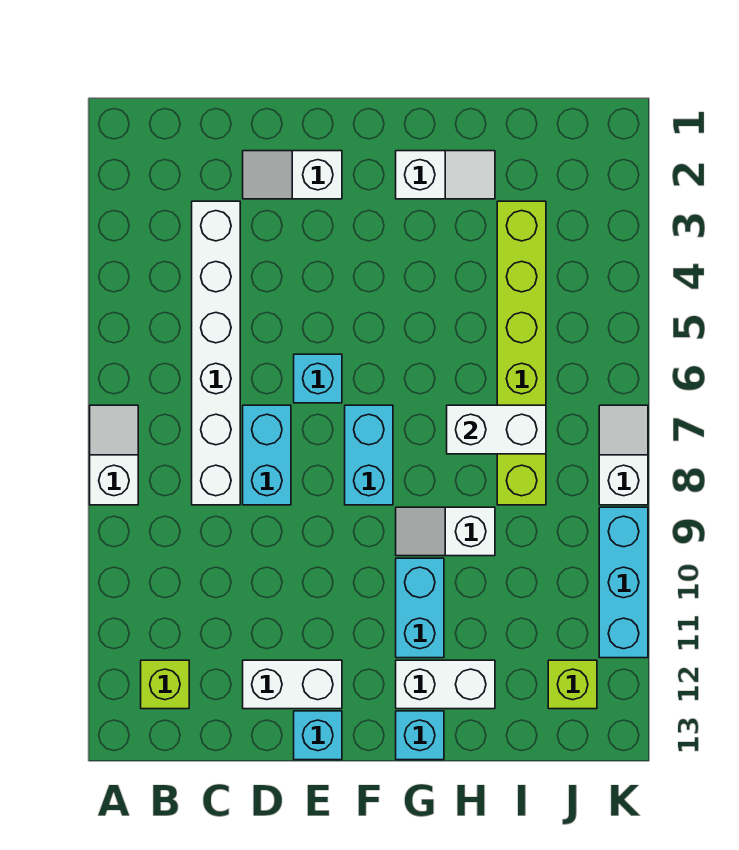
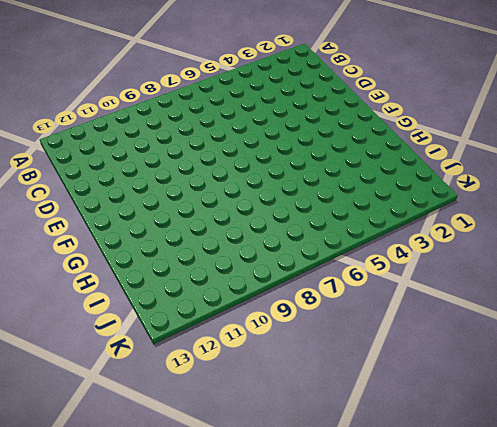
none -> white 1x2 slope [90,405,138,505]
none -> lime 1x1 brick [141,660,189,709]
none -> white 1x6 brick [192,201,240,505]

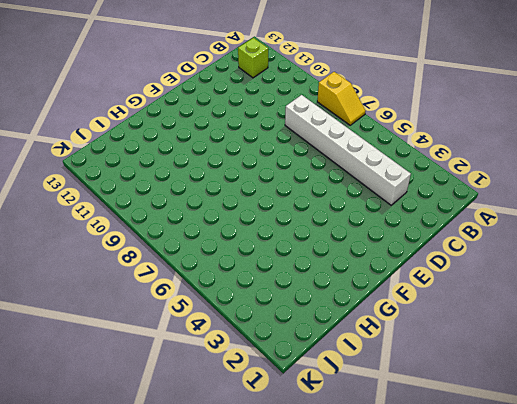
yellow 1x2 slope [317,72,366,125] -> white 1x2 slope [90,405,138,505]
none -> white 1x2 slope [243,151,342,199]
none -> cyan 1x2 brick [243,405,291,505]
none -> white 1x2 brick [243,660,342,709]

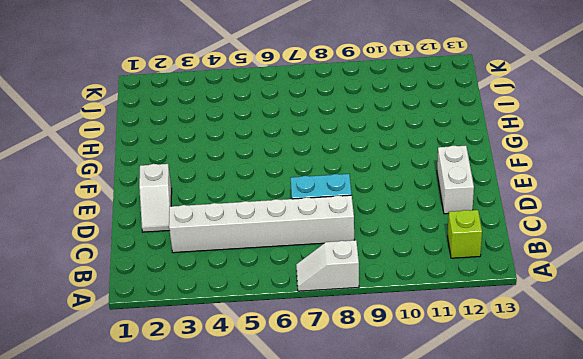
none -> cyan 1x1 brick [294,354,342,403]
none -> cyan 1x1 brick [294,711,342,760]
none -> cyan 1x2 brick [345,405,393,505]

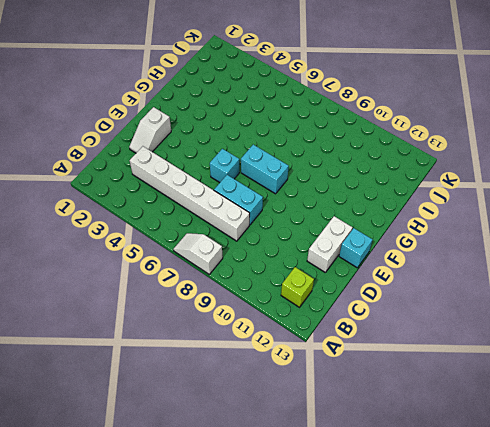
none -> white 1x2 slope [396,151,495,199]
none -> white 1x2 slope [396,507,495,556]
none -> cyan 1x2 brick [396,558,444,658]

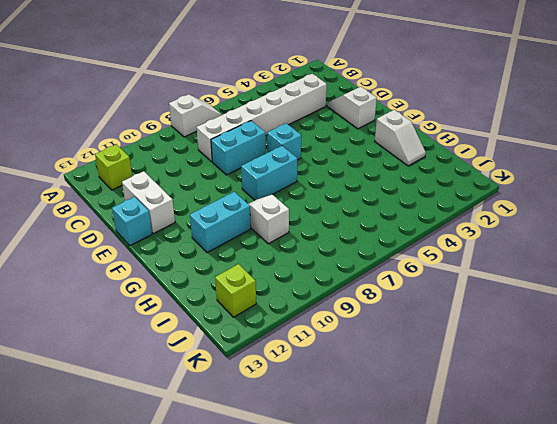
none -> white 1x2 brick [396,660,495,709]
none -> cyan 1x1 brick [396,711,444,760]
none -> lime 1x6 brick [497,201,546,505]

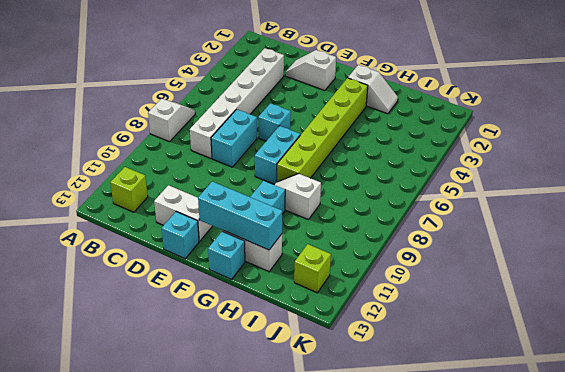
cyan 1x3 brick [198,182,282,250] -> cyan 1x3 brick turned to [599,507,648,658]
lime 1x6 brick [277,78,368,182] -> lime 1x6 brick moved to [497,201,546,505]
none -> white 1x2 slope [599,405,648,505]
none -> white 1x2 brick [447,405,546,454]

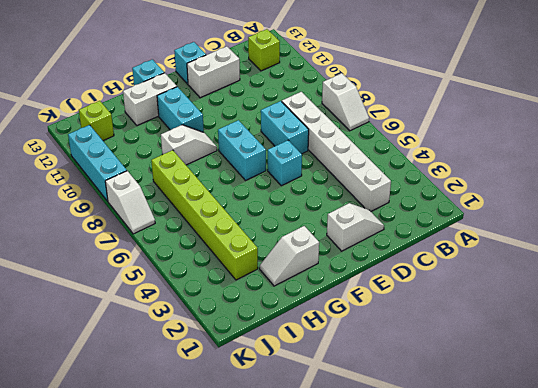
none -> white 1x2 brick [447,405,546,454]

